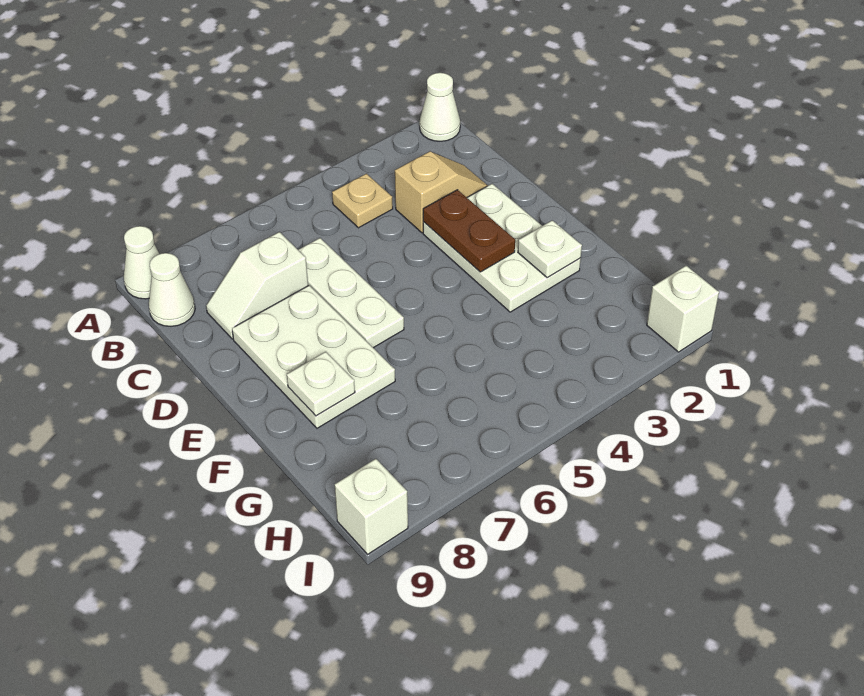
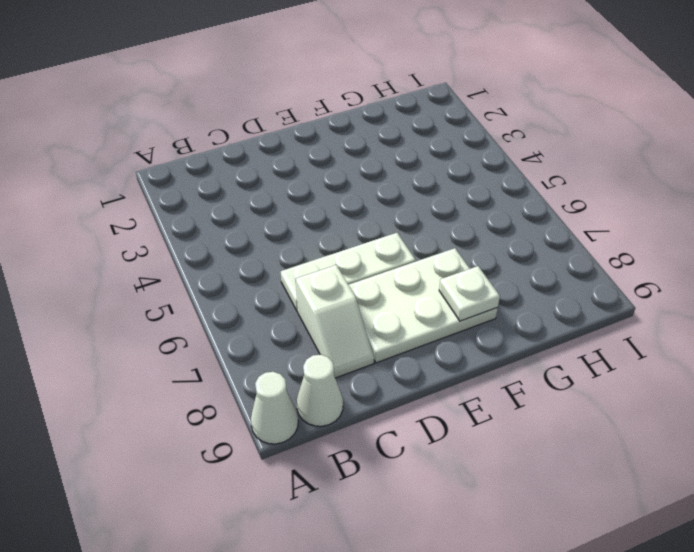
none -> white 1x1 cone [419,73,460,141]
none -> tan 1x1 plate [332,174,393,228]
none -> tan 1x2 slope [395,151,488,233]

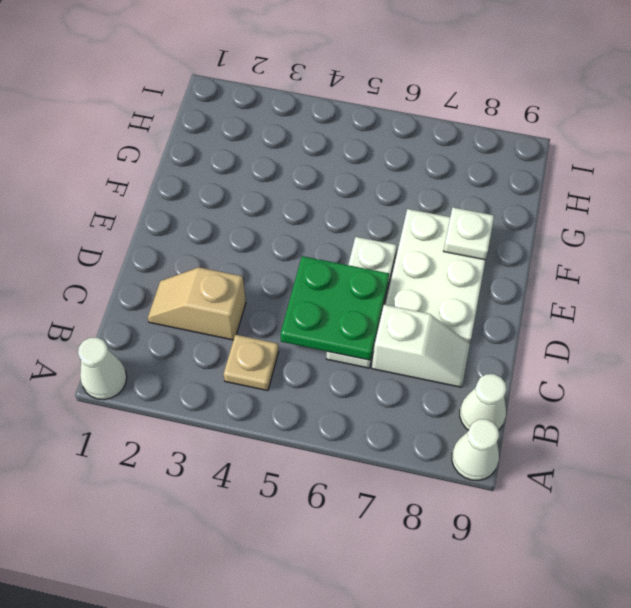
green 2x2 plate [280,256,389,360] -> none
none -> white 2x3 plate [423,184,581,312]
none -> white 1x1 brick [647,266,719,352]
none -> white 1x1 brick [335,459,408,554]

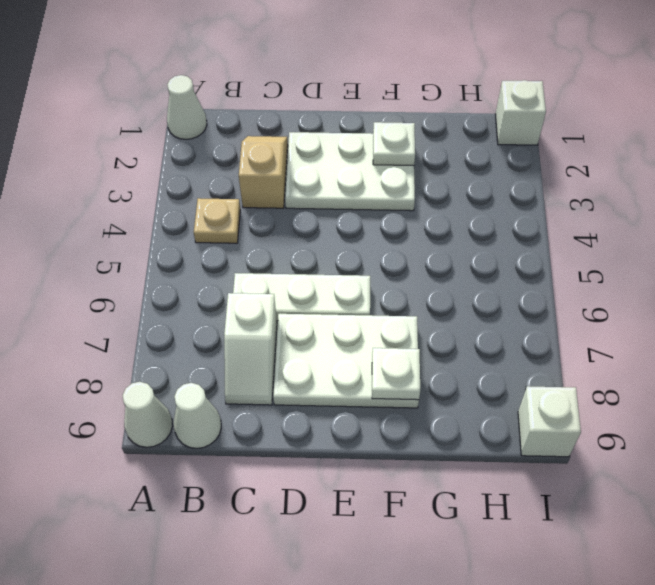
none -> brown 1x2 plate [423,190,515,272]

